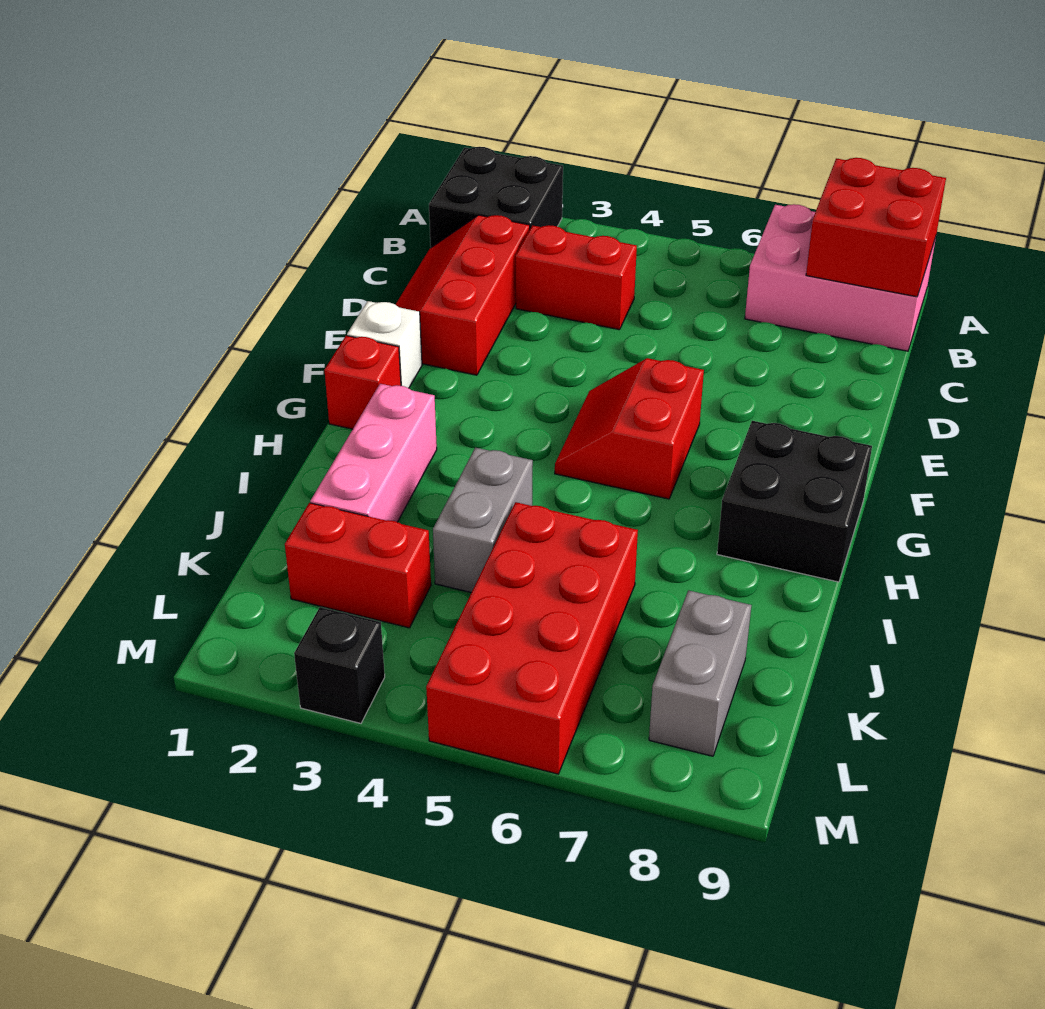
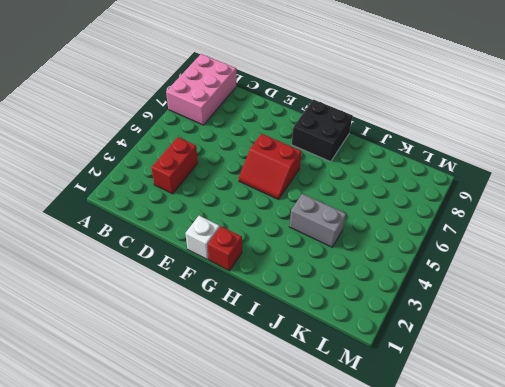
none -> black 2x2 brick [429,147,563,247]
none -> red 2x3 slope [395,215,530,375]
none -> pink 1x3 brick [310,384,437,522]

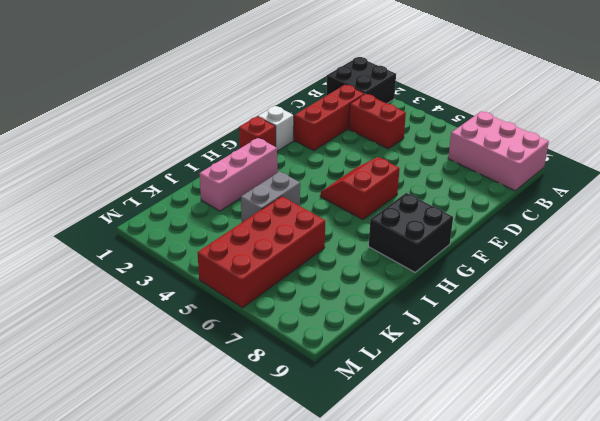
none -> red 1x2 brick [285,503,431,628]
none -> grey 1x2 brick [649,590,751,756]
none -> black 1x1 brick [294,607,385,723]

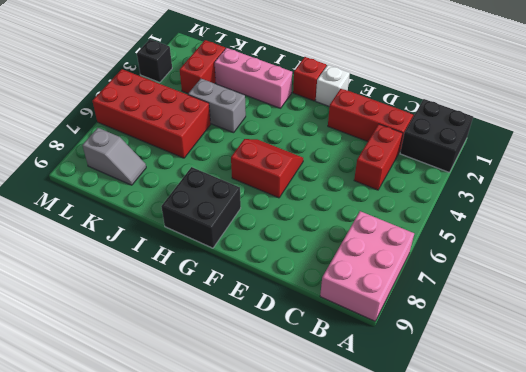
grey 1x2 slope [82,128,146,185] -> grey 1x2 brick [649,590,751,756]
none -> red 2x2 brick [806,158,946,297]

